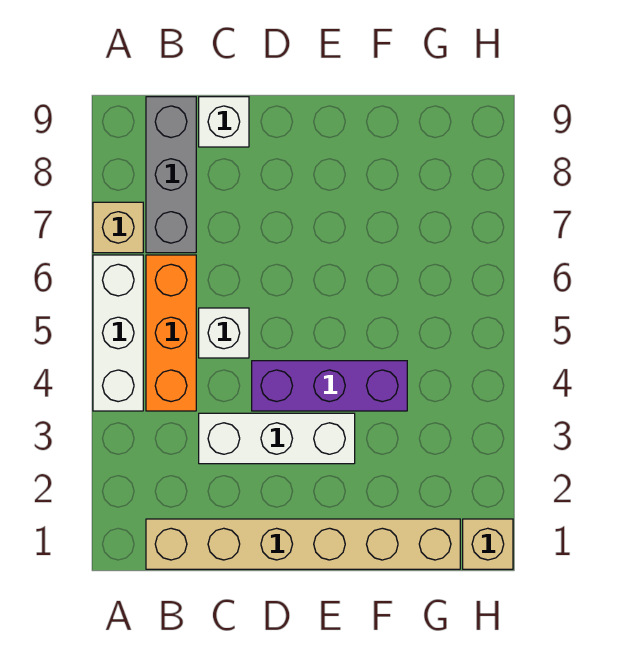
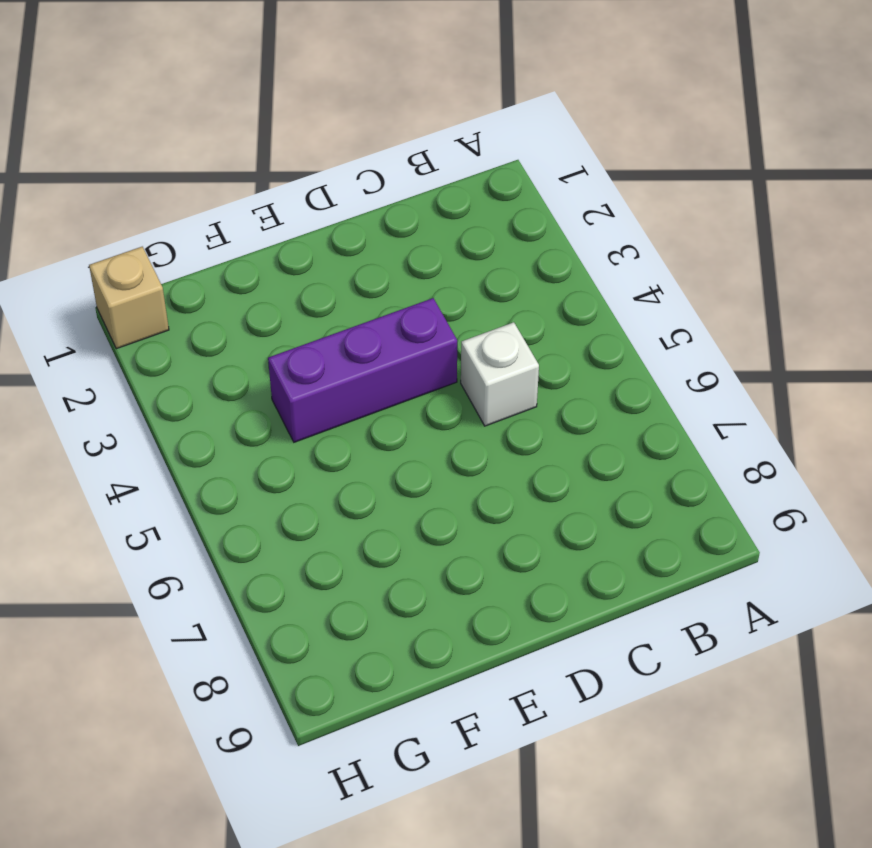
none -> white 1x3 brick [93,255,143,411]
none -> tan 1x1 brick [93,202,143,253]

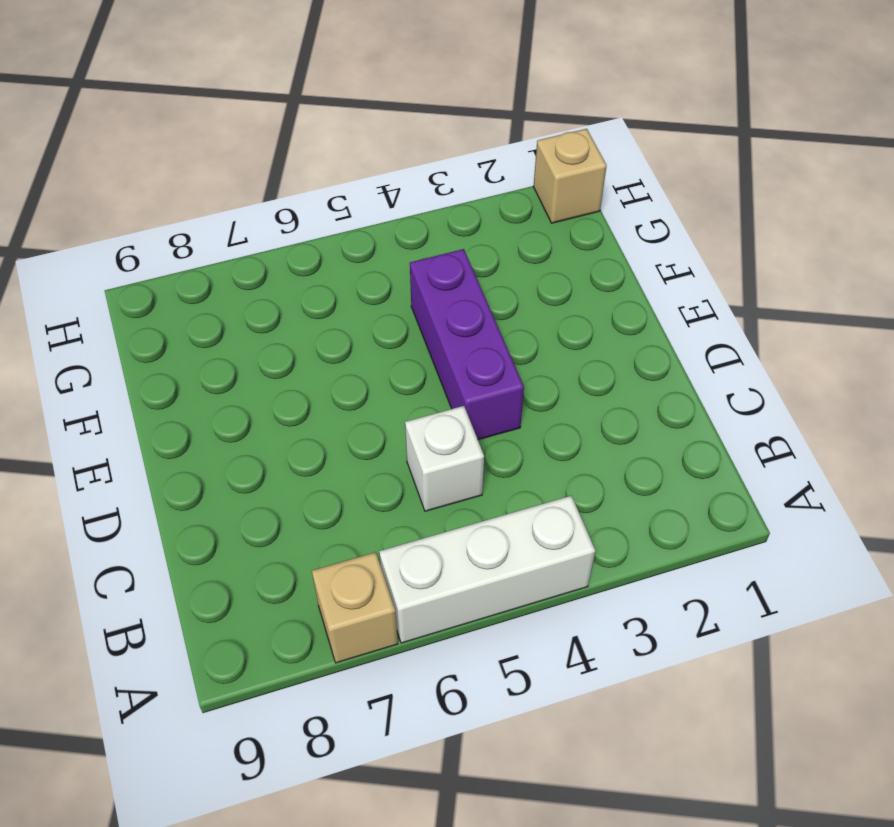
none -> tan 1x6 brick [146,519,460,569]
none -> orange 1x3 brick [146,255,196,411]

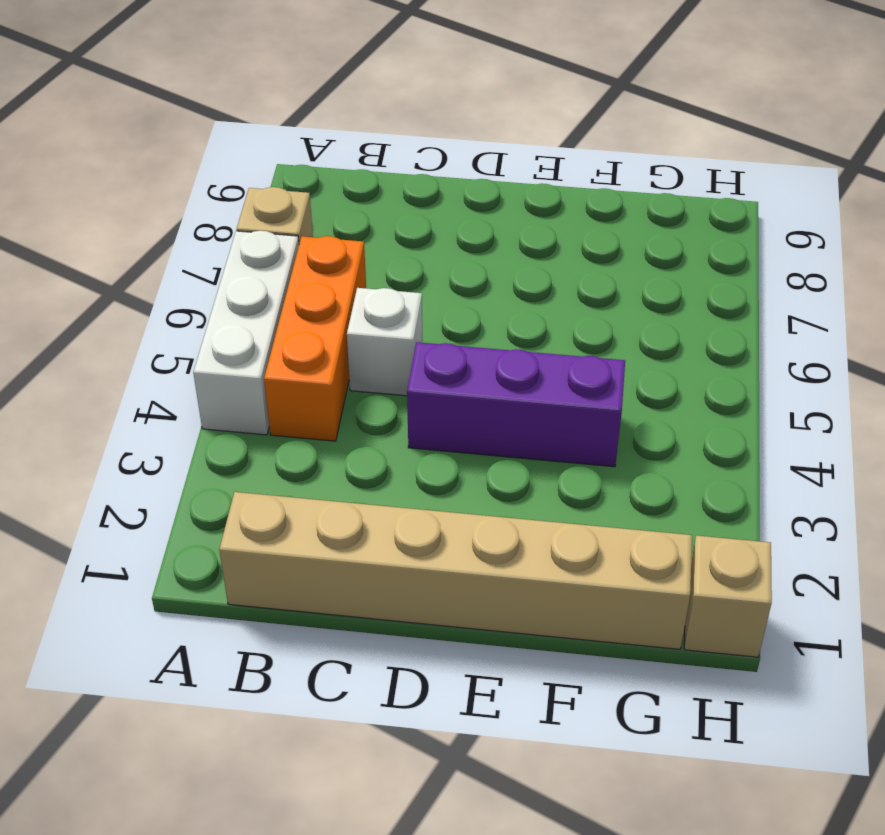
none -> grey 1x3 brick [146,97,196,253]
none -> white 1x3 brick [199,413,355,464]

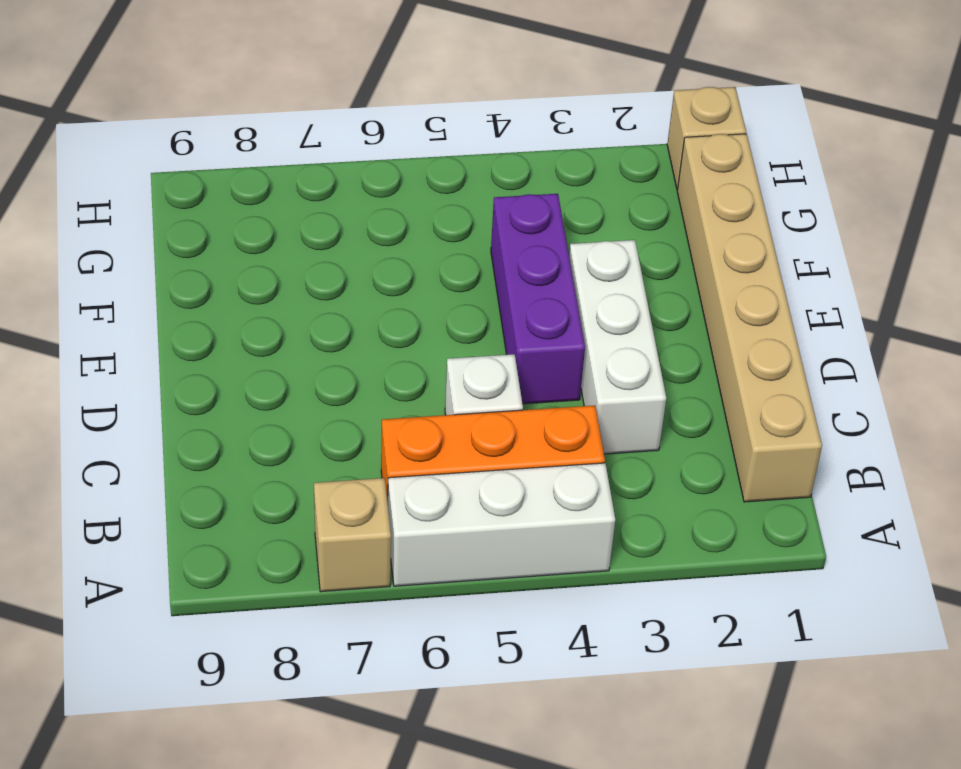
none -> grey 1x3 brick [146,97,196,253]
none -> white 1x1 brick [199,97,249,147]

